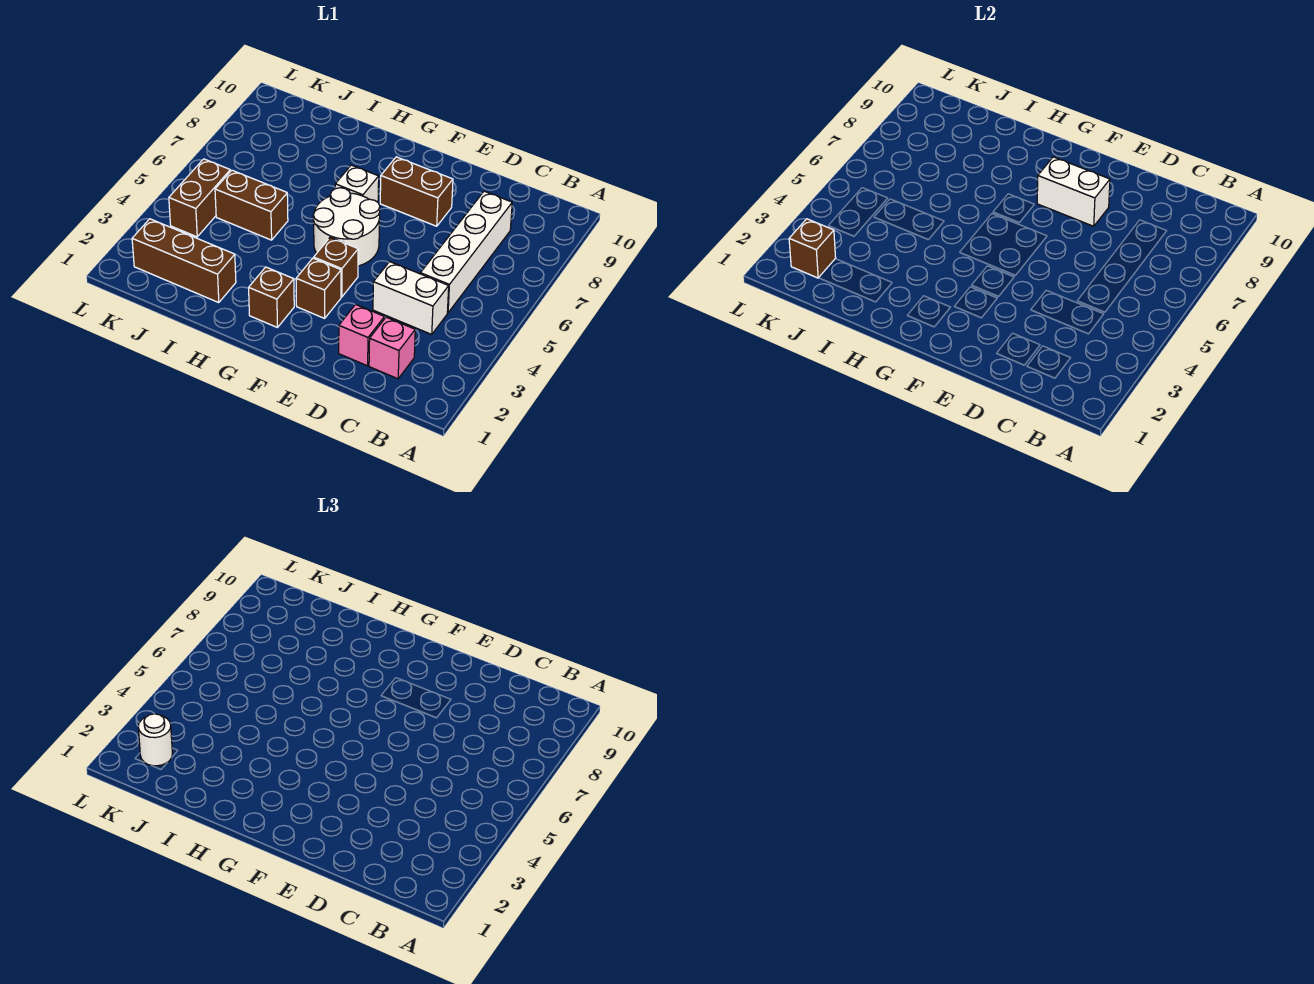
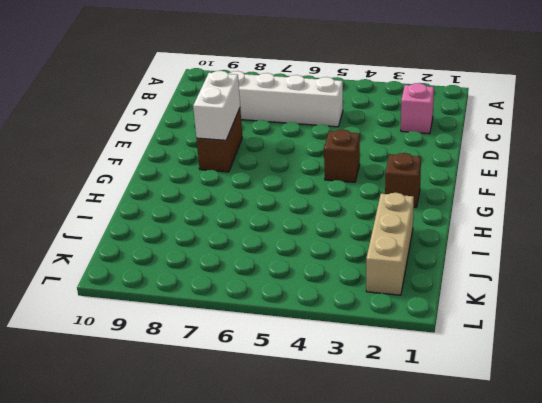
tan 1x3 brick [366,193,414,295] -> brown 1x3 brick [132,219,236,303]
none -> white 1x2 brick [373,262,449,334]
none -> pink 1x1 brick [339,305,385,366]
none -> brown 1x1 brick [296,258,341,318]

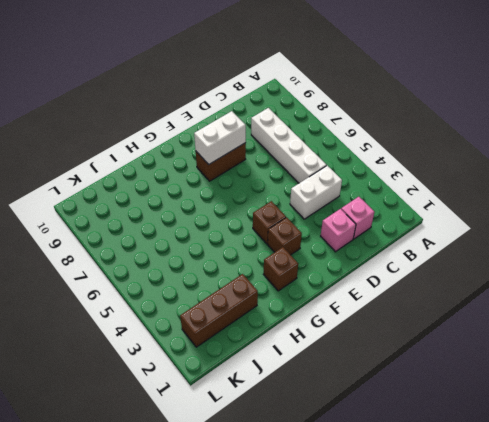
none -> white 2x2 round brick [313,188,380,266]
none -> white 1x1 brick [335,165,379,202]
none -> brown 1x2 brick [215,170,288,240]

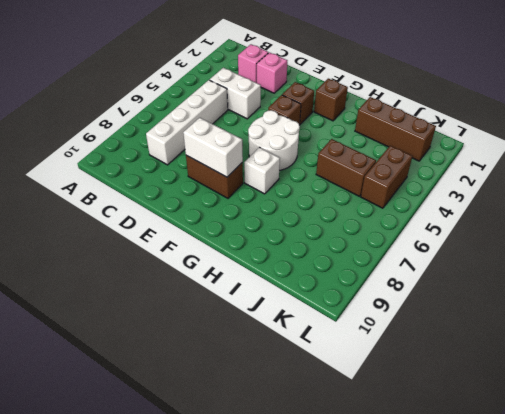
none -> brown 1x1 brick [789,219,836,278]
none -> white 1x1 round brick [138,714,172,766]

